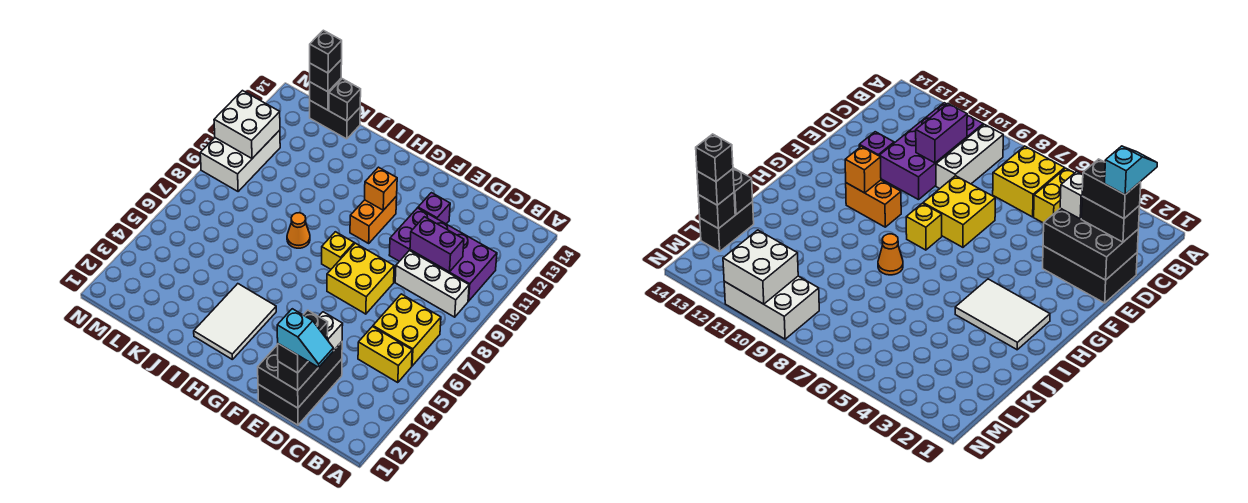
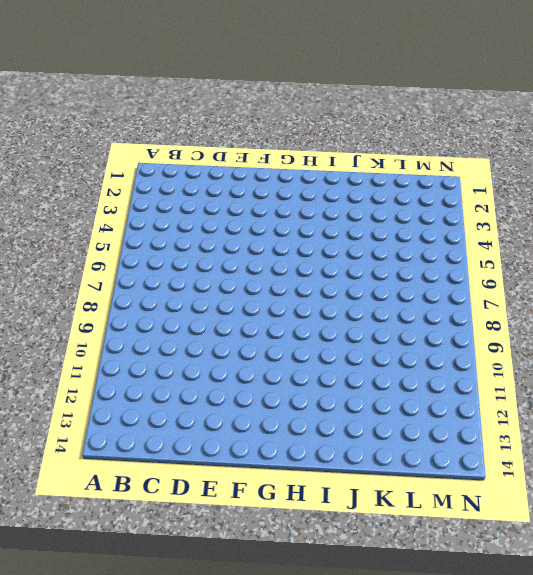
none -> yellow 1x2 brick [358,327,412,383]
none -> yellow 2x2 brick [373,294,441,366]
none -> white 1x3 brick [395,251,469,317]

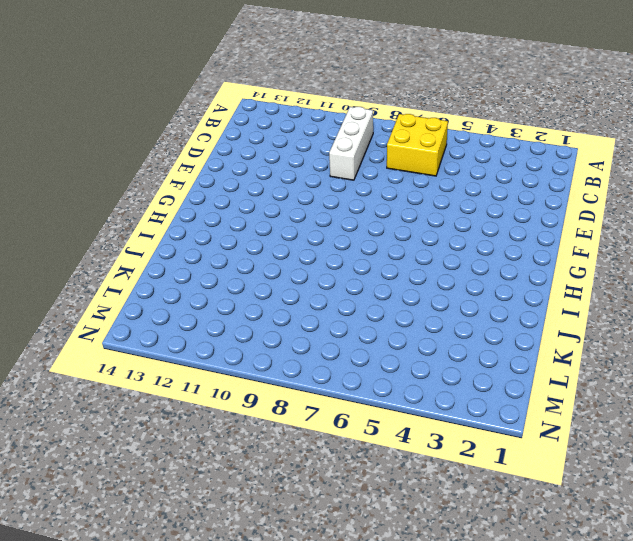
none -> yellow 1x2 brick [358,327,412,383]
none -> purple 2x4 brick [389,208,497,301]
none -> black 2x3 brick [258,359,342,425]

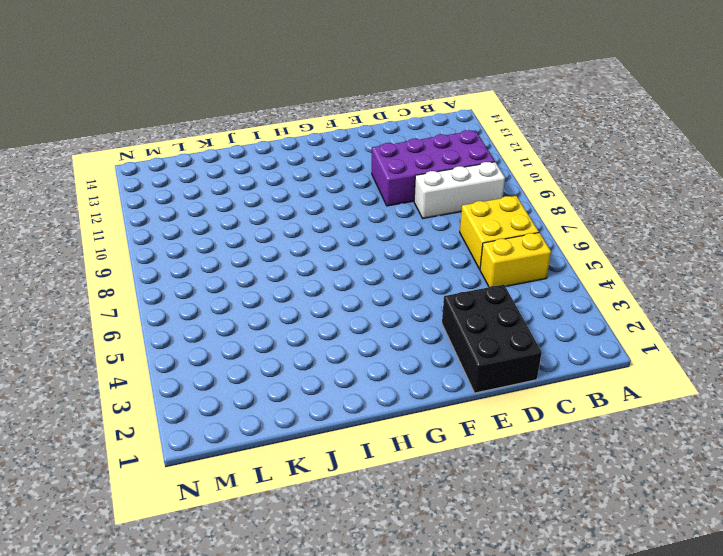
none -> yellow 2x2 brick [327,243,394,314]
none -> purple 1x1 brick [418,193,450,224]
none -> yellow 1x1 brick [322,232,354,269]

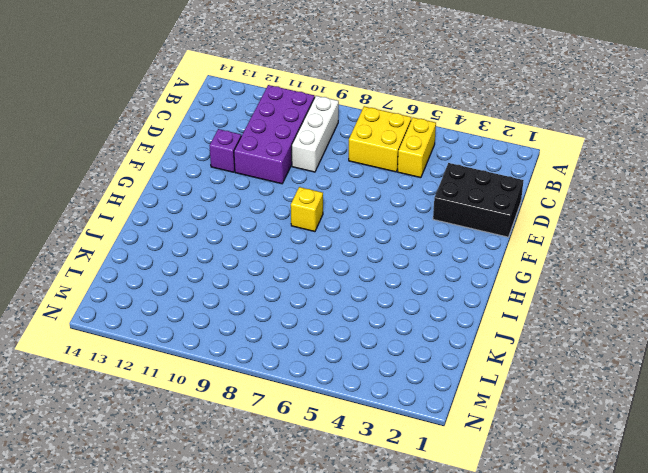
none -> yellow 2x2 brick [327,243,394,314]
none -> orange 1x2 brick [350,196,397,243]
none -> white 2x3 tile [194,284,276,360]

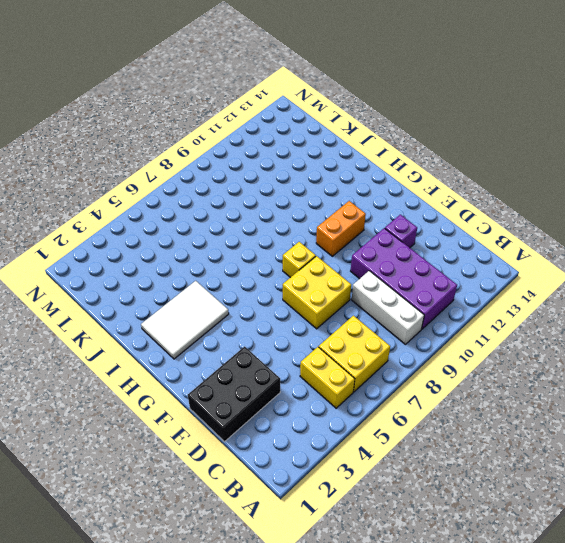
none -> orange 1x1 cone [287,213,310,248]
none -> black 1x2 brick [310,101,360,139]
none -> white 2x3 brick [200,130,280,191]

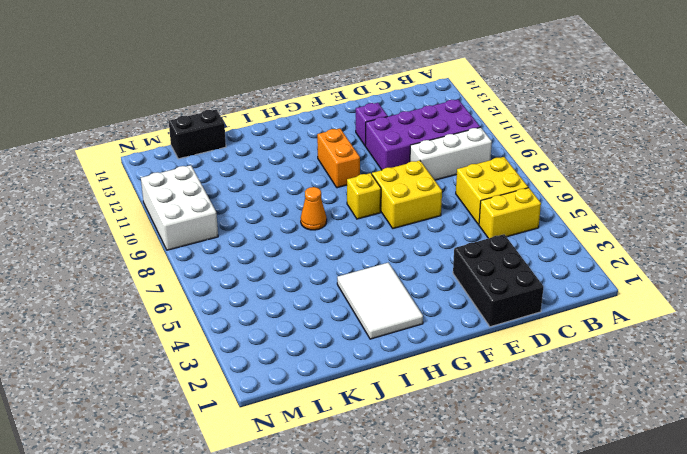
none -> purple 1x2 brick [410,217,464,272]
none -> black 2x3 brick [258,342,342,408]
none -> orange 1x1 brick [365,167,397,210]

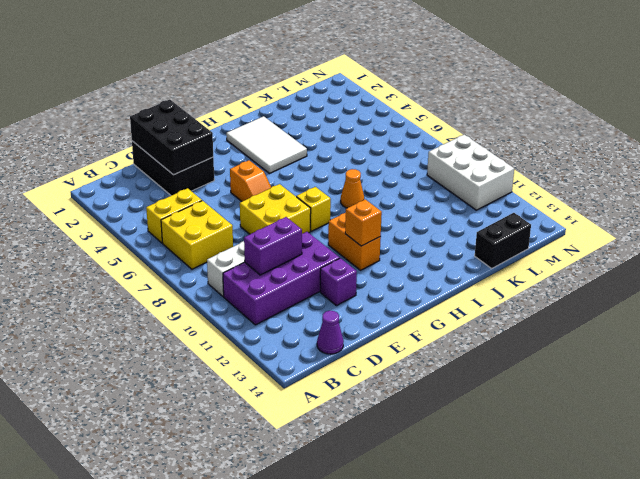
purple 1x1 cone [317,311,344,354] -> none
orange 1x2 slope [230,160,271,201] -> none
none -> black 1x1 brick [329,79,361,121]
none -> black 1x1 brick [310,79,341,110]
none -> white 2x2 brick [214,91,280,158]

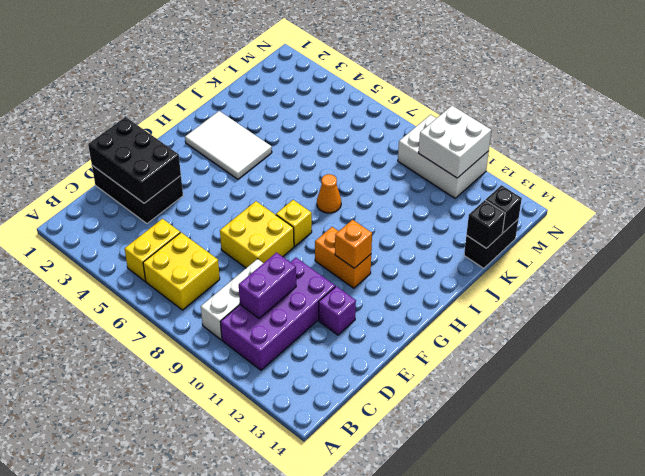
none -> black 1x2 brick [278,362,318,391]
none -> white 1x1 brick [319,312,343,351]
none -> black 1x1 brick [310,59,342,92]

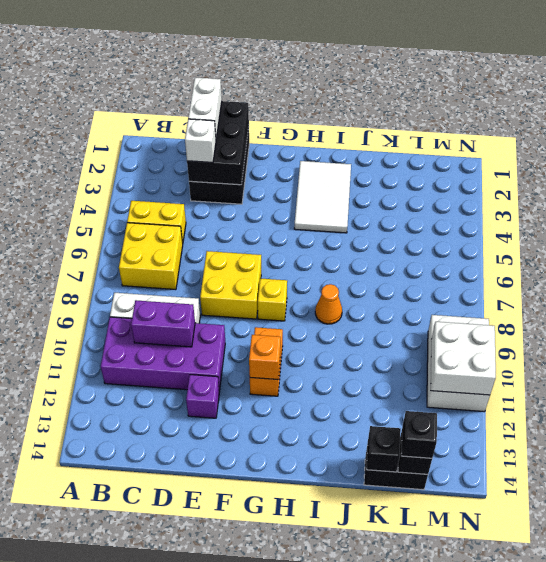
white 1x2 brick [188,77,222,138] -> black 1x2 brick [278,362,318,391]
none -> black 1x2 brick [278,310,328,373]
none -> black 1x1 brick [310,30,342,73]
none -> cyan 1x2 slope [277,309,333,368]

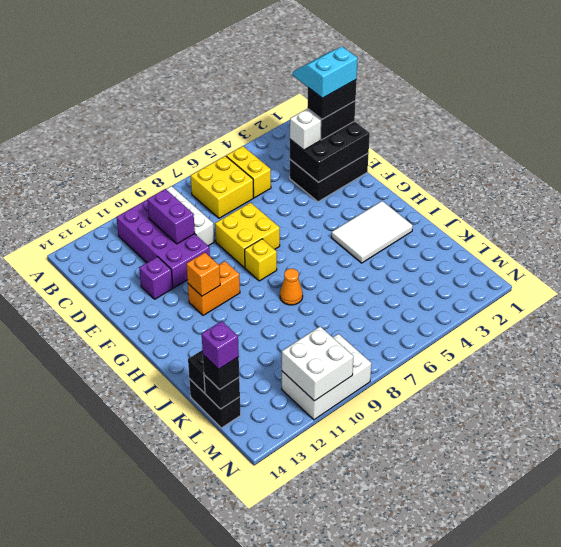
cyan 2x2 slope [293,47,358,98] -> cyan 1x2 slope [277,309,333,368]
purple 1x1 brick [202,321,239,369] -> black 1x1 brick [310,30,342,73]

